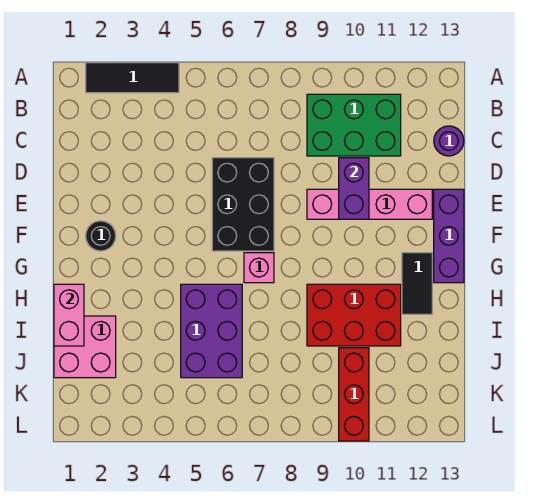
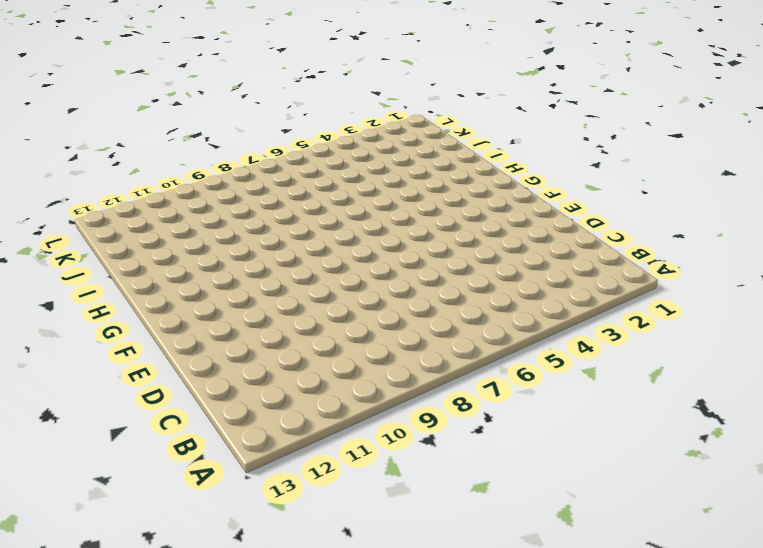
none -> black 1x3 tile [86,63,179,93]
none -> green 2x3 brick [307,94,401,156]
none -> purple 1x1 round brick [434,126,464,156]

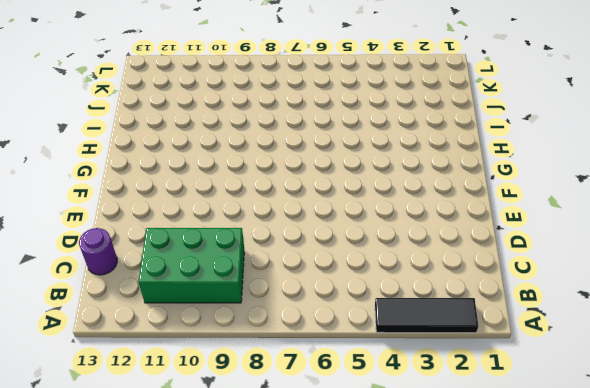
none -> black 2x3 brick [212,158,274,251]
none -> pink 1x4 brick [307,189,432,219]
none -> purple 1x3 brick [434,189,464,283]

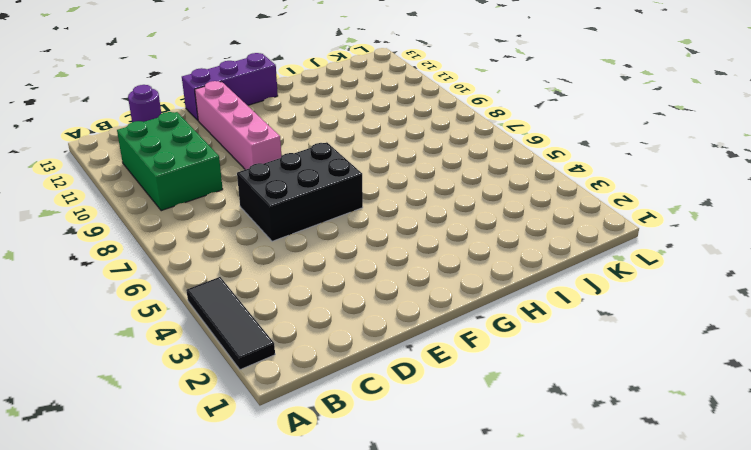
none -> black 1x1 round brick [86,221,116,251]
none -> pink 1x1 brick [244,253,274,283]
none -> black 1x2 tile [402,253,432,314]

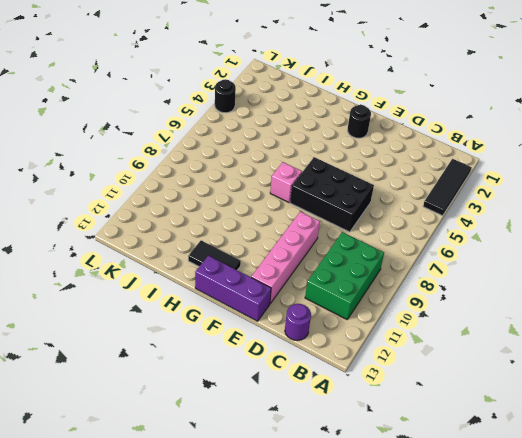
black 1x1 round brick [215,79,236,113] -> none
none -> purple 2x3 brick [181,284,242,378]
none -> red 2x3 brick [307,284,401,346]
none -> pink 2x2 brick [54,316,116,378]

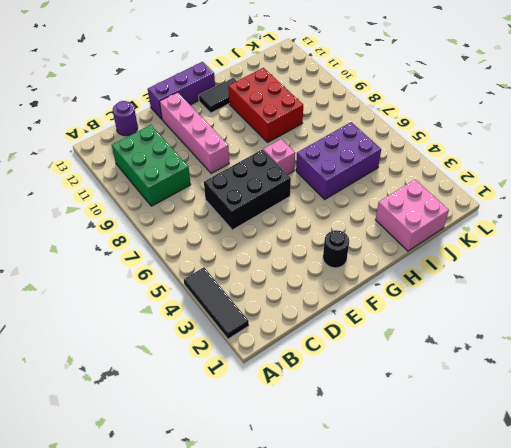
none -> red 1x3 brick [339,348,369,441]
none -> purple 1x2 brick [339,158,369,219]
none -> pink 1x2 brick [54,284,84,346]

